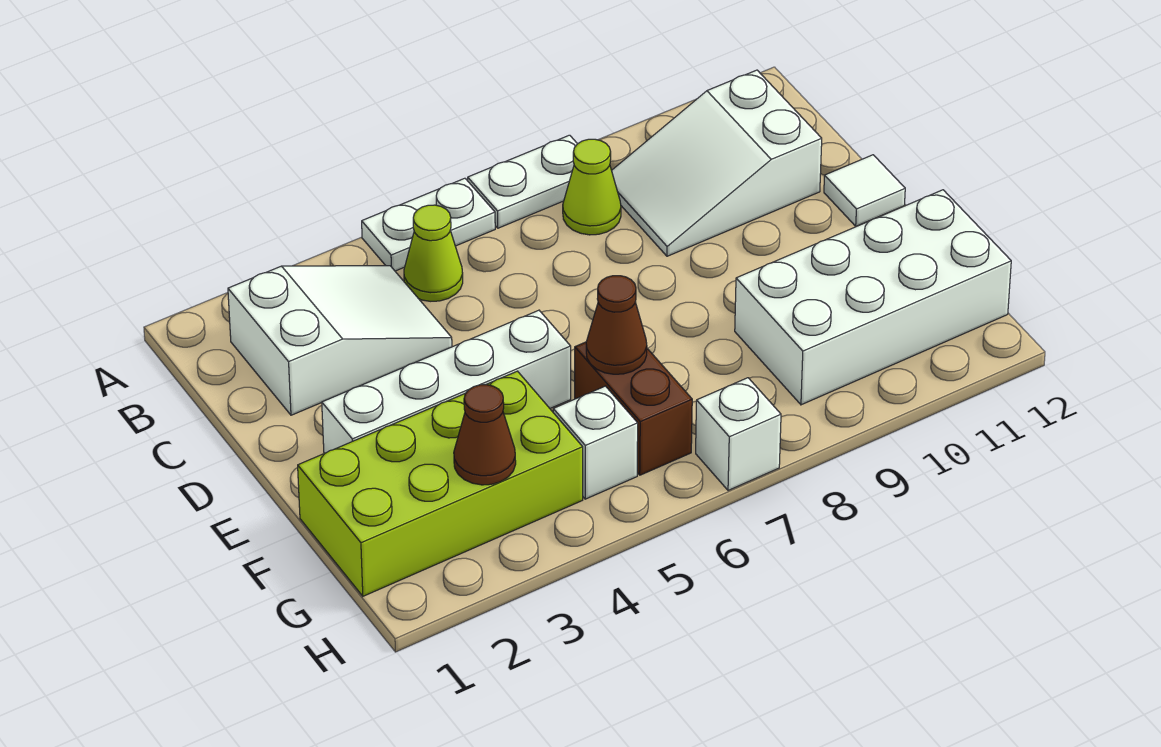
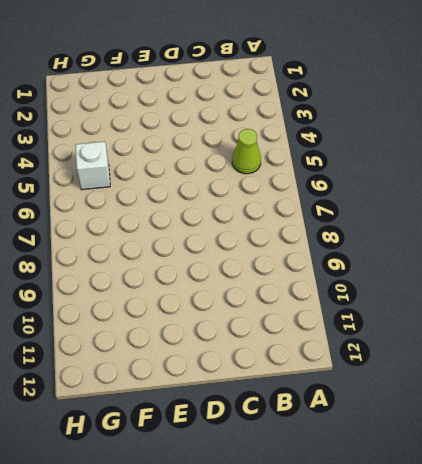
none -> white 1x2 plate [362,178,495,271]
none -> white 1x2 plate [468,135,577,228]
none -> white 2x3 slope [228,266,452,415]

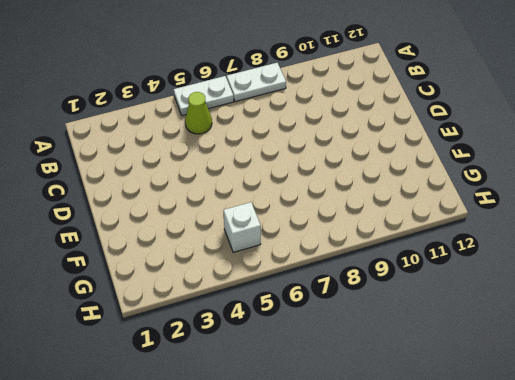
none -> white 2x3 slope [228,266,452,415]
none -> lime 1x1 cone [563,139,621,235]
none -> white 2x3 slope [612,70,822,256]

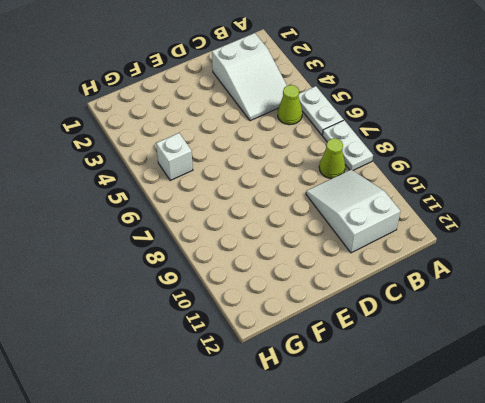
none -> white 1x1 tile [824,155,905,226]
none -> white 1x4 brick [322,310,571,453]
none -> lime 2x4 brick [298,371,583,596]

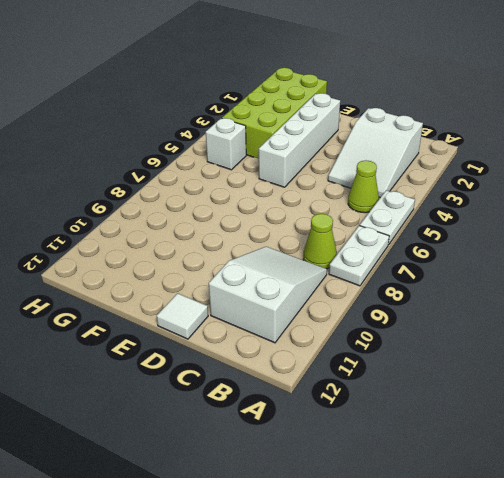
none -> brown 1x2 brick [575,342,692,475]
none -> white 2x4 brick [735,190,1011,405]
none -> white 1x1 brick [696,378,781,490]

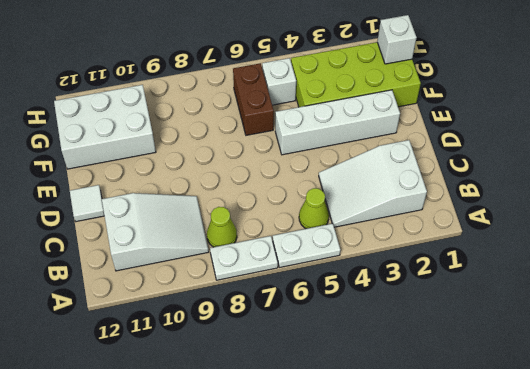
white 2x3 brick [54,85,156,169] -> white 2x4 brick [735,190,1011,405]
white 1x1 brick [377,15,417,64] -> white 1x1 brick moved to [696,378,781,490]
none -> brown 1x1 cone [586,276,647,374]
none -> brown 1x1 cone [454,385,516,485]

